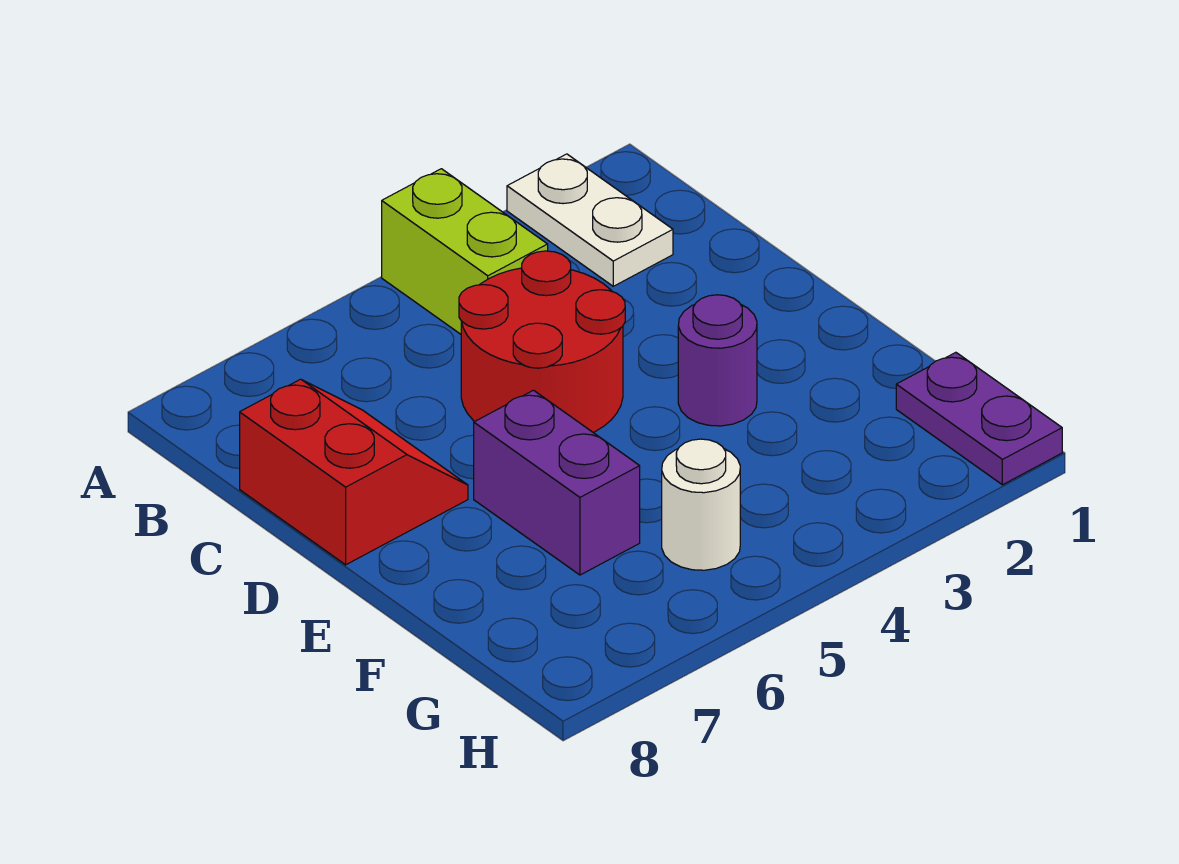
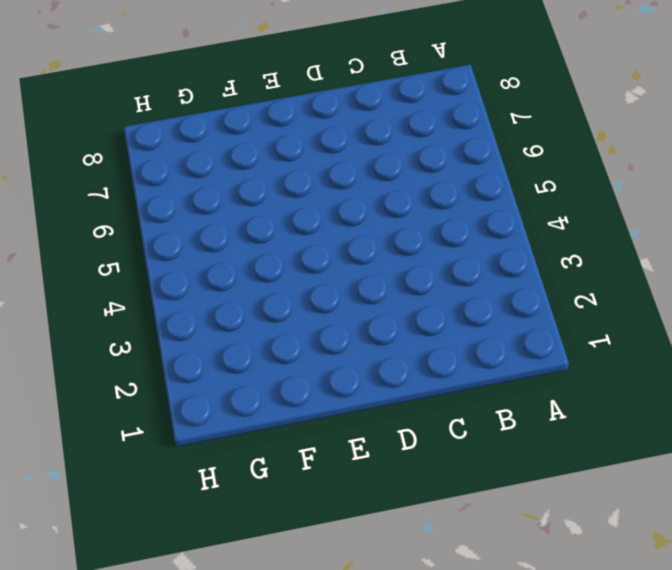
none -> white 1x2 plate [507,154,673,286]
none -> lime 1x2 brick [382,169,548,334]

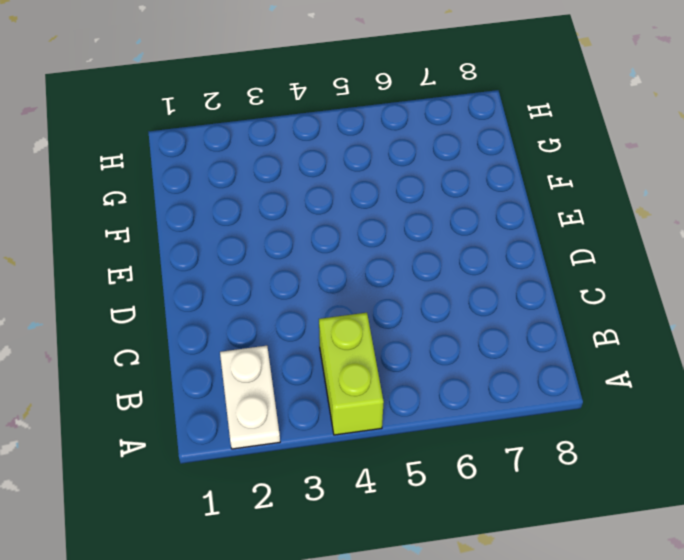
none -> red 2x2 round brick [459,251,625,433]
none -> red 2x2 slope [240,379,468,565]

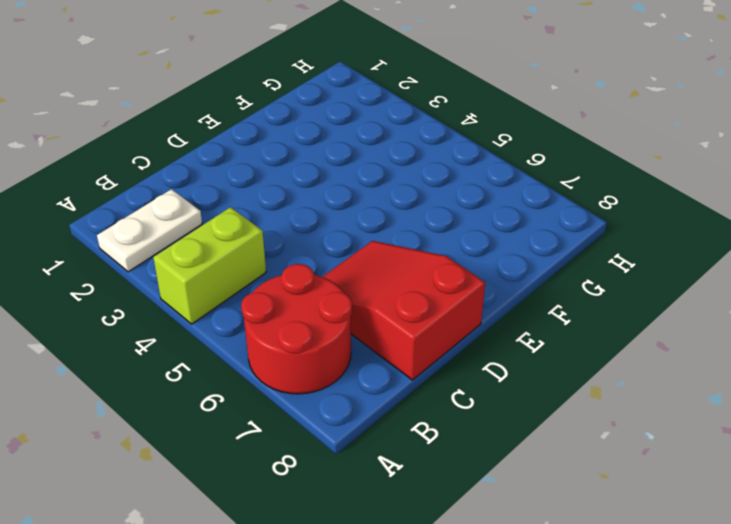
red 2x2 round brick [241,264,352,394] -> red 2x2 round brick moved to [459,251,625,433]
red 2x3 slope [323,241,485,380] -> red 2x2 slope [240,379,468,565]
none -> purple 1x1 round brick [678,295,757,426]
none -> purple 1x2 brick [474,390,640,575]

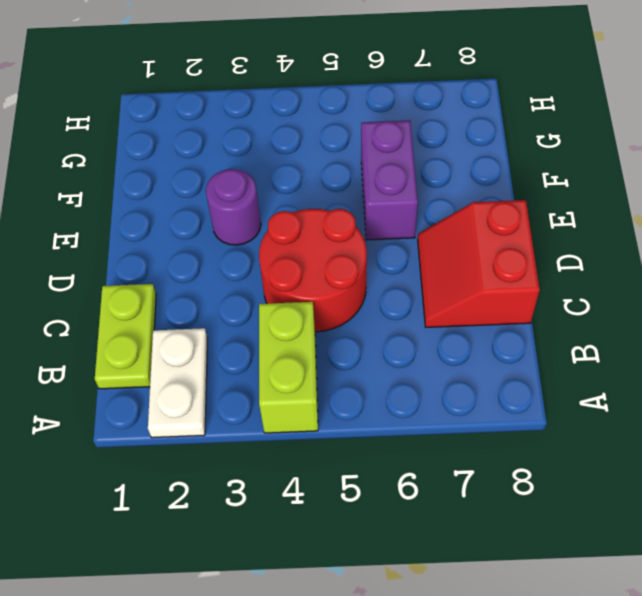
lime 1x2 plate [95,284,156,389] -> none
none -> purple 1x2 plate [896,352,1062,485]
none -> white 1x1 round brick [662,439,740,570]

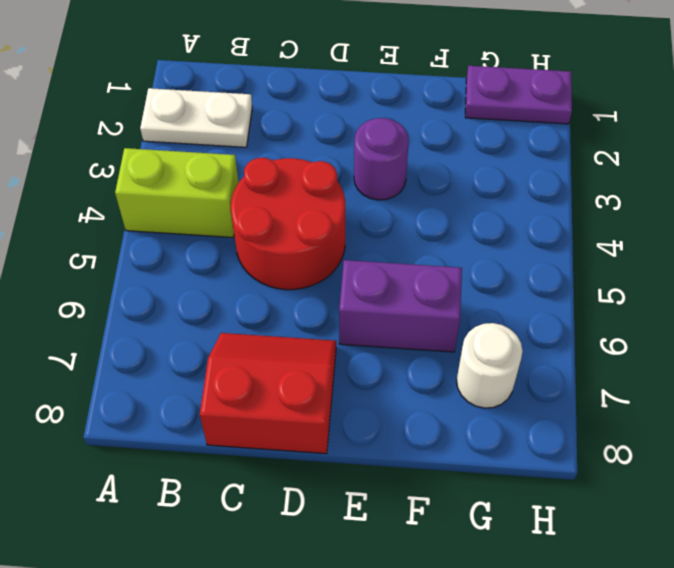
white 1x1 round brick [457,323,523,408] -> white 1x1 round brick moved to [662,439,740,570]

